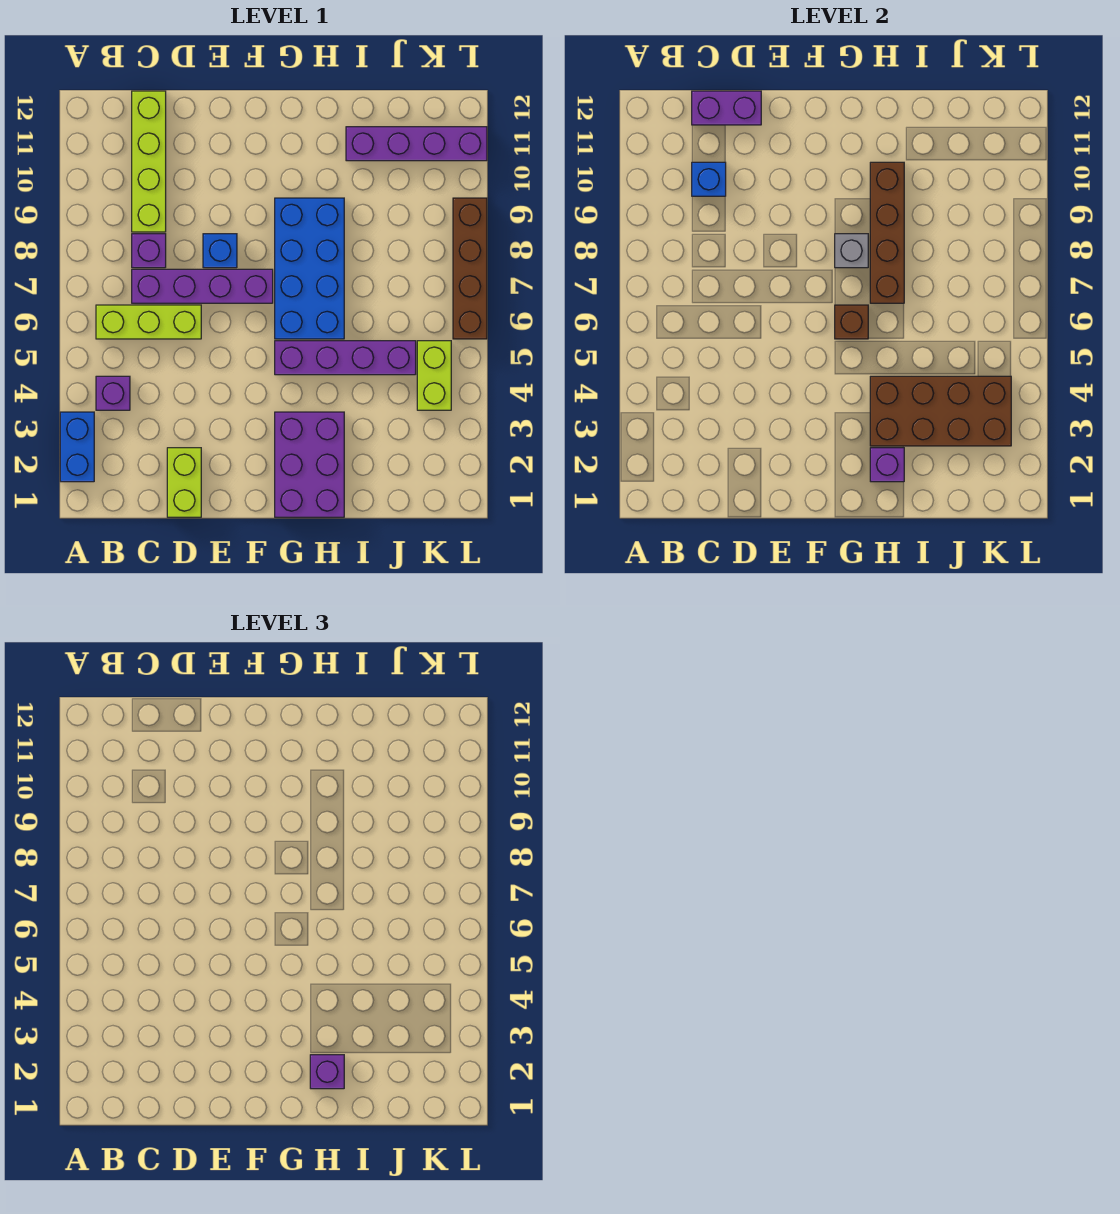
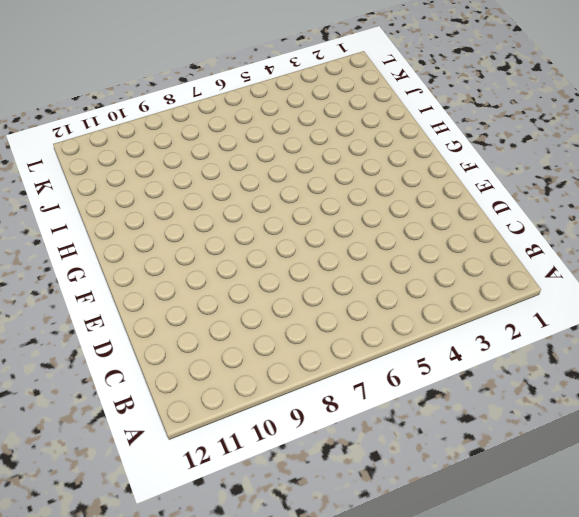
none -> blue 1x2 brick [60,412,94,482]
none -> purple 1x1 brick [96,376,130,410]
none -> lime 1x3 brick [96,305,201,339]

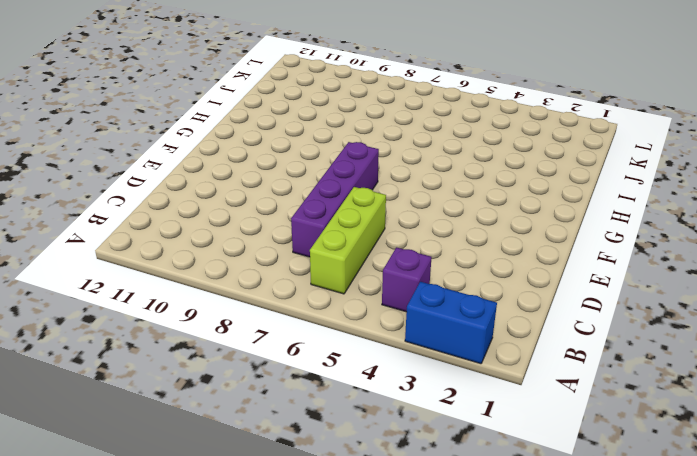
none -> purple 1x1 brick [132,234,166,268]
none -> lime 1x4 brick [132,91,166,232]
none -> lime 1x2 brick [167,448,201,517]

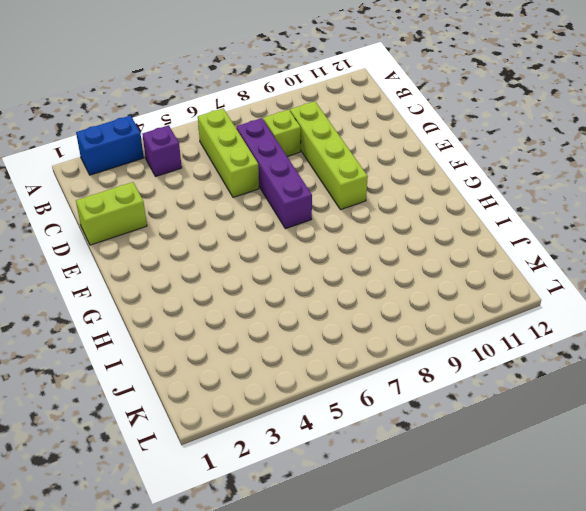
lime 1x1 brick [263,110,301,156] -> purple 1x1 brick [132,234,166,268]
lime 1x4 brick [290,101,368,210] -> lime 1x4 brick turned to [132,91,166,232]
none -> blue 1x1 brick [203,234,237,268]
none -> purple 2x3 brick [275,412,344,517]
none -> purple 1x4 brick [275,341,416,375]

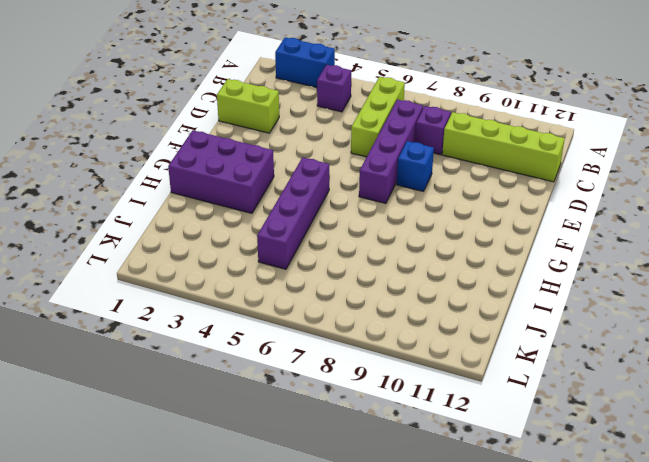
none -> blue 2x4 brick [275,198,344,339]
none -> purple 1x4 brick [346,127,487,161]
none -> lime 1x2 brick [417,341,451,410]

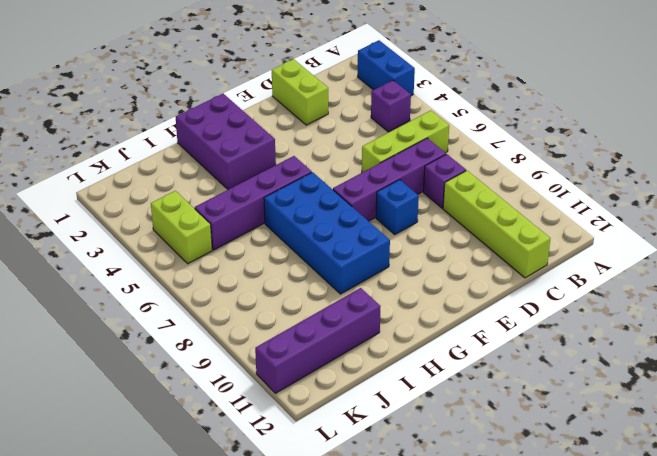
none -> brown 1x4 brick [453,198,487,339]
none -> blue 1x1 brick [692,162,726,196]
none -> purple 1x2 brick [692,91,761,125]

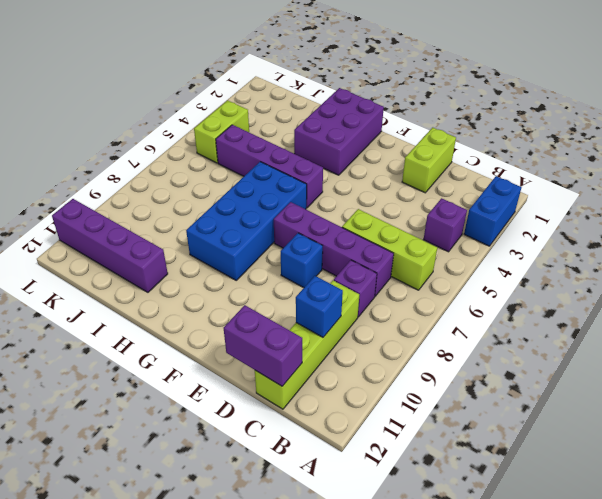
none -> brown 1x4 brick [453,198,487,339]
none -> brown 1x1 brick [835,305,868,339]
none -> grey 1x1 brick [835,234,868,268]

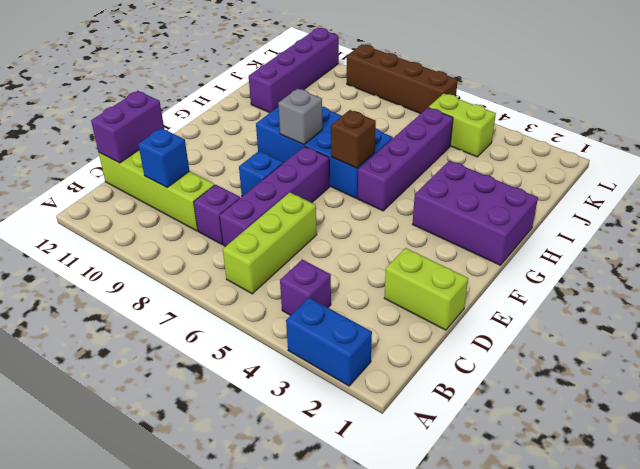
none -> purple 1x1 brick [870,448,904,482]
none -> brown 2x4 brick [870,376,1011,446]
none -> brown 1x4 brick [870,162,904,303]

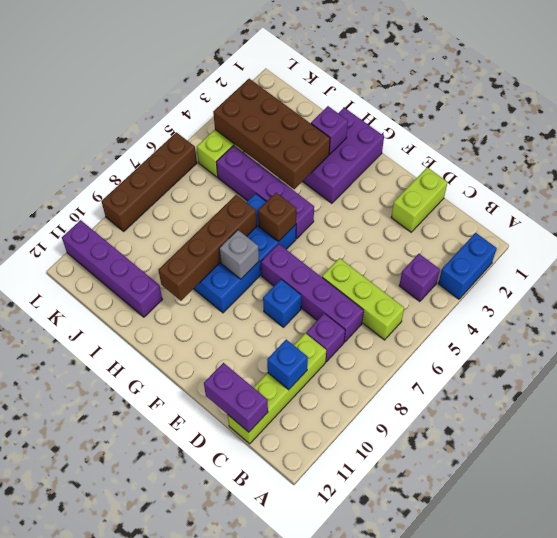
none -> purple 1x1 brick [310,1055,344,1089]

